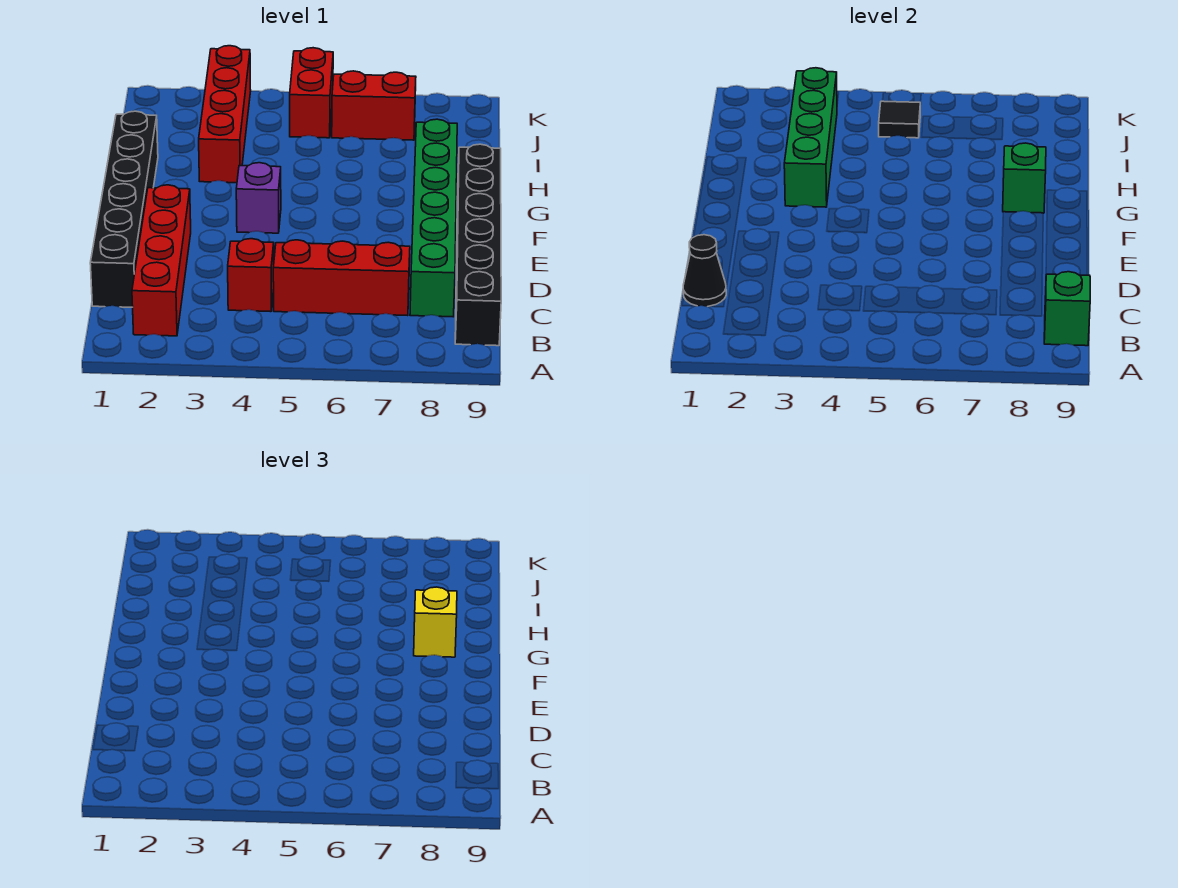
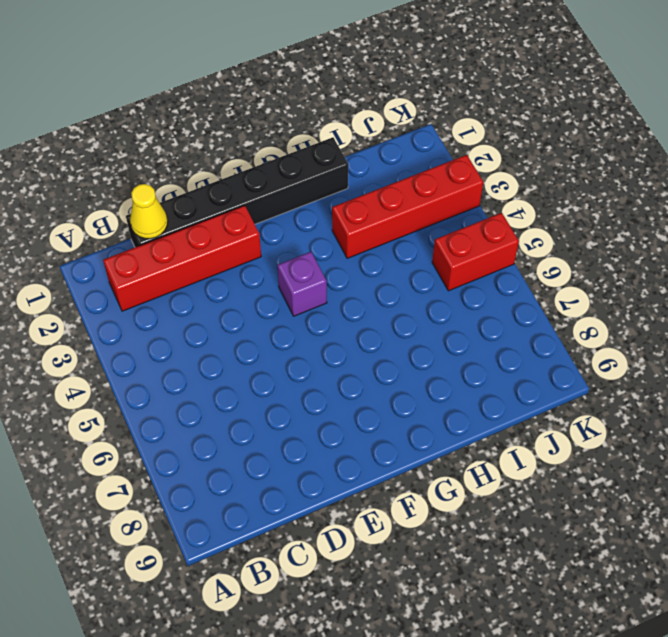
yellow 1x1 cone [130,184,168,239] -> black 1x1 cone [683,235,726,307]
none -> black 1x6 brick [455,144,501,346]
none -> red 1x1 brick [228,239,274,312]
none -> red 1x3 brick [273,240,410,316]

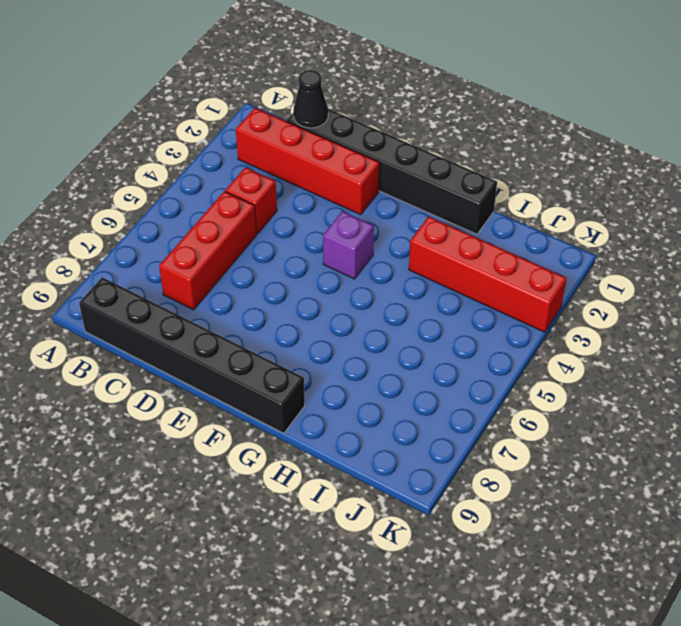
none -> green 1x6 brick [410,119,457,317]
none -> red 1x2 brick [290,48,333,138]
none -> red 1x2 brick [332,71,416,140]

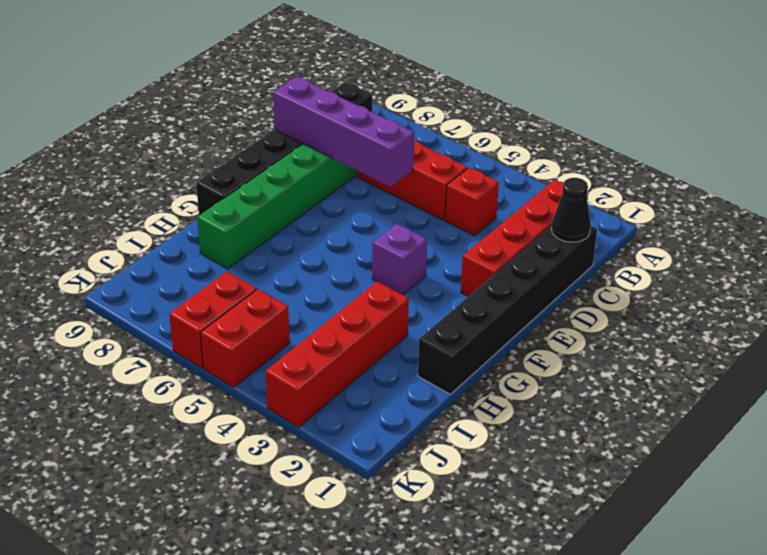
purple 1x4 brick [273,77,414,187] -> none
red 1x2 brick [169,272,257,368] -> red 1x2 brick turned to [332,71,416,140]
none -> green 1x1 brick [1044,272,1090,346]
none -> green 1x4 brick [784,68,837,207]
none -> green 1x1 brick [1003,143,1046,213]

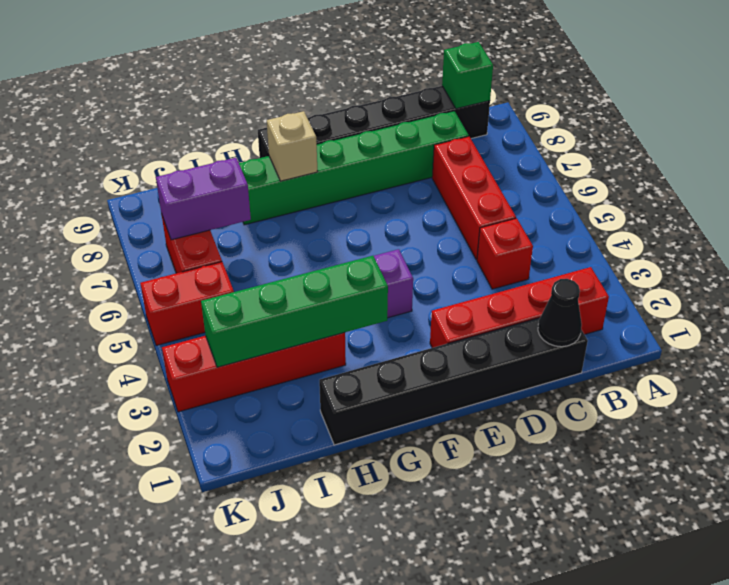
tan 1x1 brick [267,111,318,181] -> green 1x1 brick [1003,143,1046,213]
purple 1x2 brick [156,158,251,240] -> none
none -> black 1x1 tile [879,101,920,138]
none -> yellow 1x1 brick [414,587,457,657]

